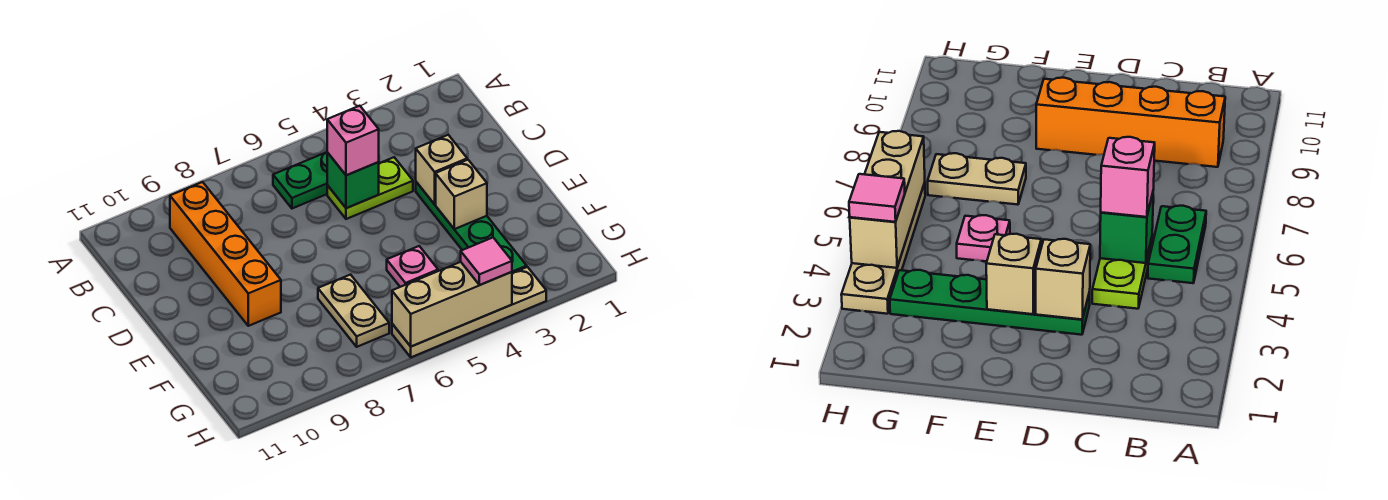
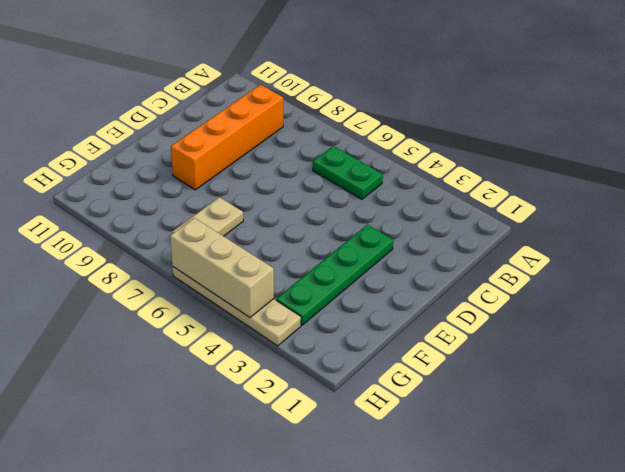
none -> lime 1x2 plate [327,157,413,219]
none -> pink 1x1 plate [387,246,438,287]
none -> green 1x1 brick [327,153,379,208]

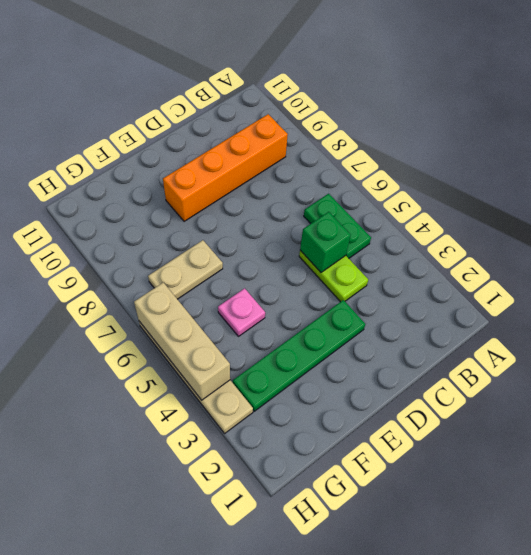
none -> tan 1x1 brick [416,135,467,204]
none -> tan 1x1 brick [436,160,487,229]
none -> pink 1x1 brick [327,106,379,175]

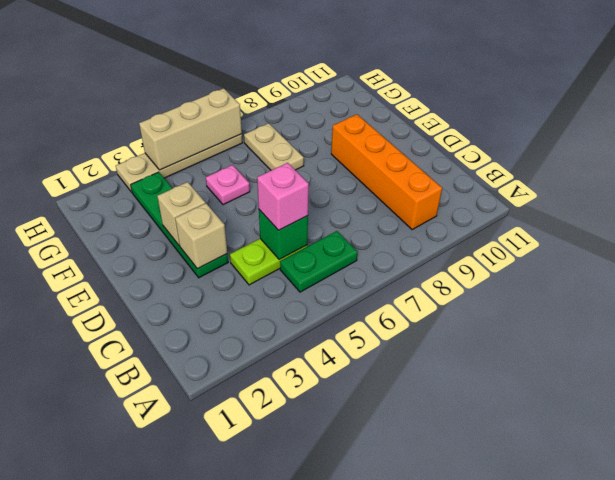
none -> pink 1x1 tile [461,237,512,285]

